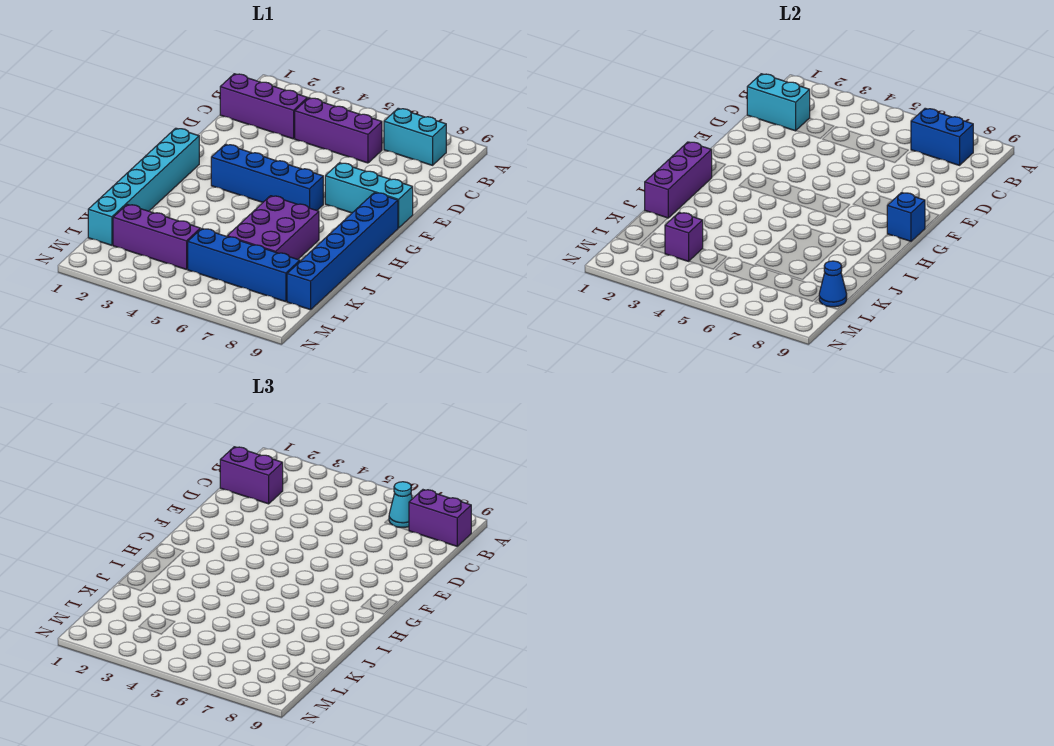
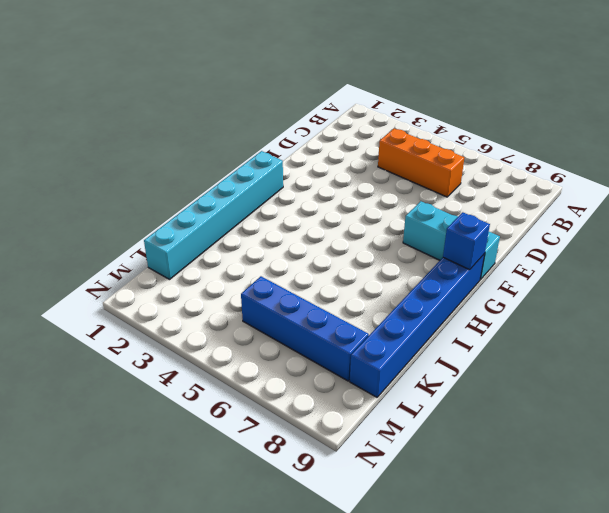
orange 1x3 brick [378,129,464,197] -> purple 1x3 brick [295,98,382,163]
none -> cyan 1x2 brick [384,108,446,165]
none -> purple 1x3 brick [220,74,308,139]
none -> blue 1x4 brick [211,144,323,210]

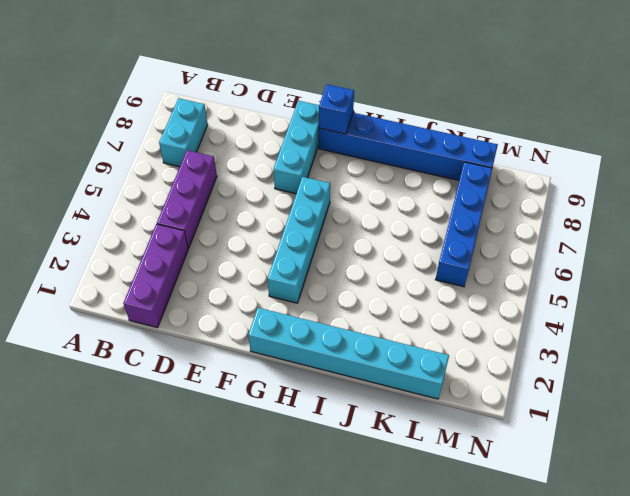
cyan 1x4 brick [268,177,330,303] -> blue 1x4 brick [211,144,323,210]
none -> purple 2x3 brick [227,196,319,259]
none -> purple 1x3 brick [113,204,200,270]
none -> blue 1x2 brick [911,108,973,165]

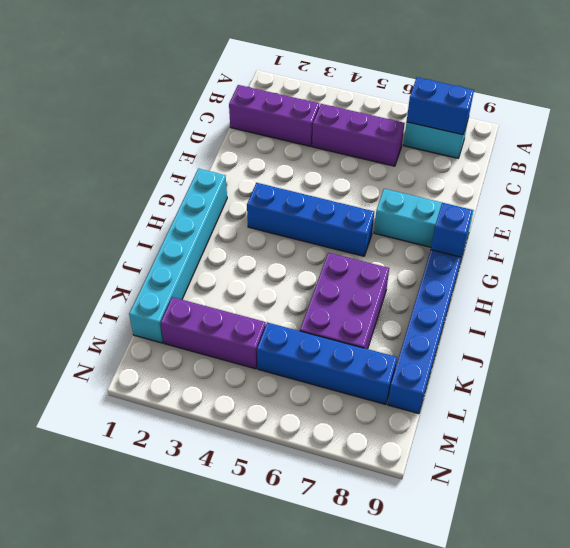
none -> cyan 1x2 brick [747,74,810,131]
none -> purple 1x3 brick [645,142,712,218]
none -> purple 1x1 brick [665,212,703,261]

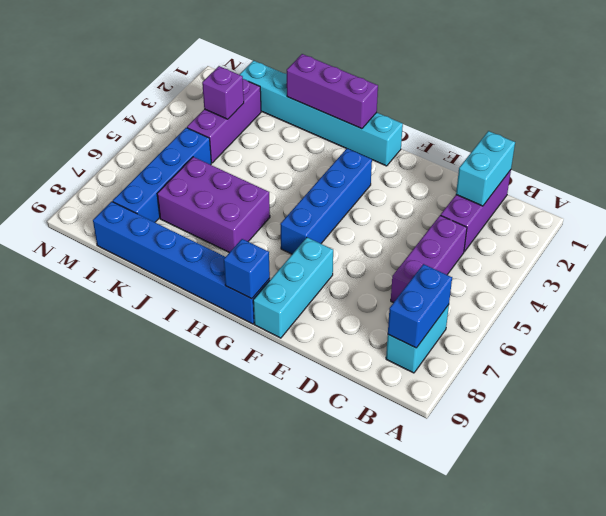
none -> blue 1x1 cone [819,261,847,307]
none -> cyan 1x1 cone [389,482,412,527]
none -> purple 1x2 brick [409,490,471,546]

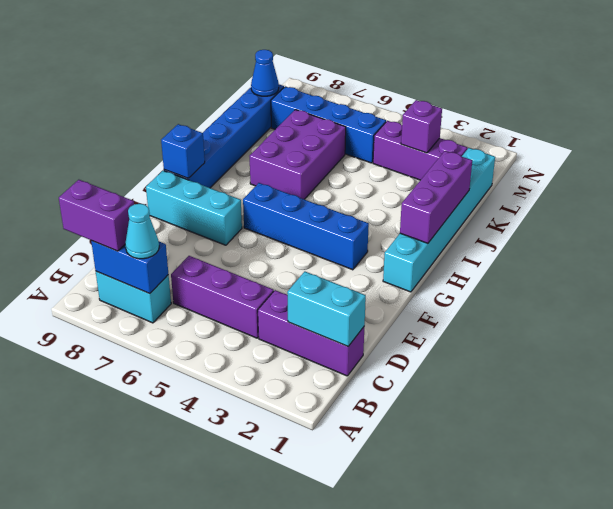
none -> purple 1x2 brick [220,447,283,504]

